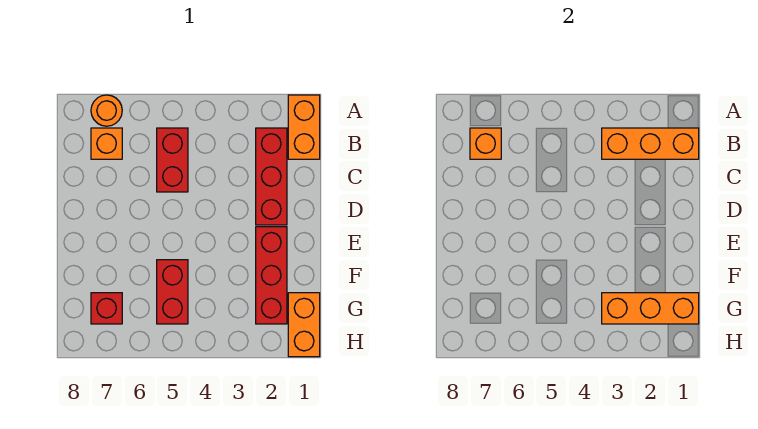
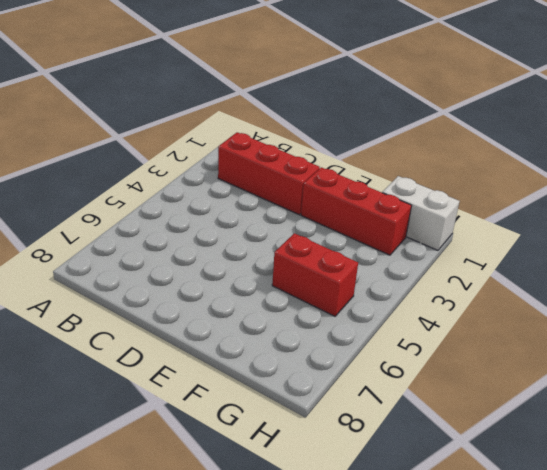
white 1x2 brick [382,176,460,250] -> orange 1x2 brick [288,293,320,357]
none -> orange 1x2 brick [288,95,320,159]
none -> orange 1x1 round brick [91,95,122,126]
none -> red 1x2 brick [157,128,188,192]

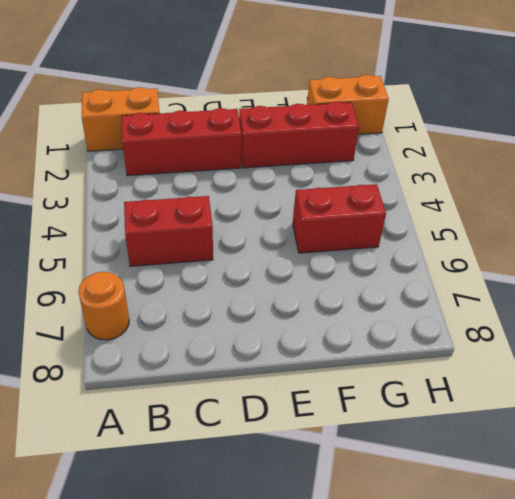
none -> orange 1x1 brick [91,128,122,159]
none -> red 1x1 brick [91,293,122,324]
none -> orange 1x3 brick [602,128,699,159]

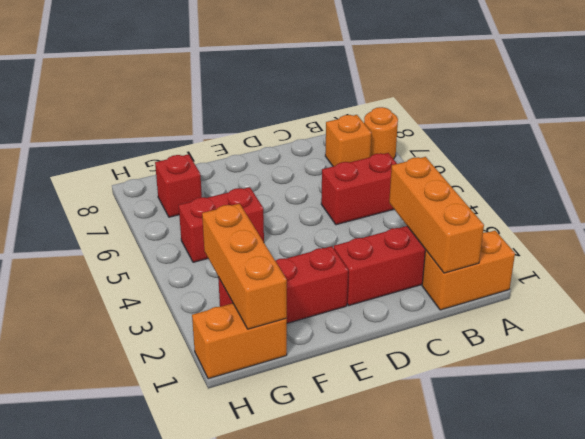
none -> orange 1x1 brick [470,128,501,159]

